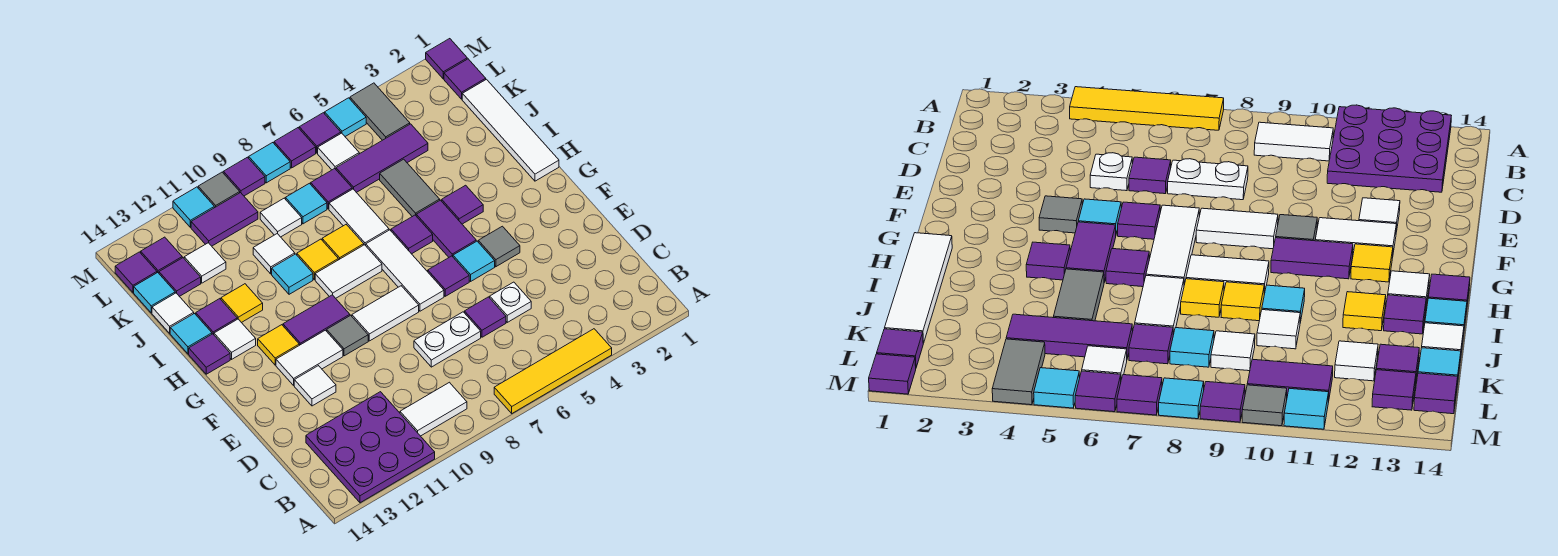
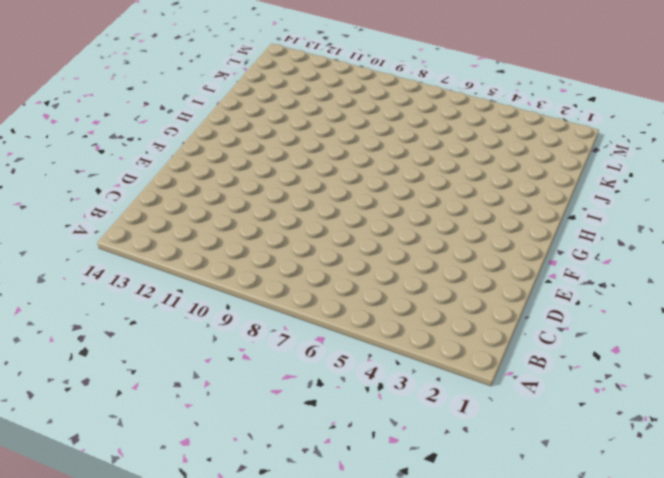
none -> yellow 1x4 tile [494,329,612,413]
none -> purple 3x3 plate [306,392,435,503]
none -> white 1x2 tile [400,382,467,436]
none -> white 1x1 plate [490,282,531,322]

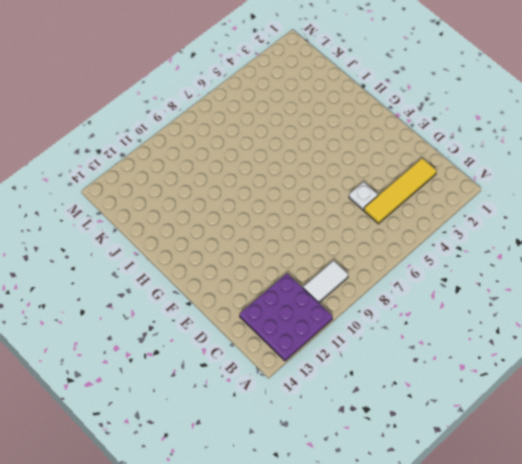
yellow 1x4 tile [364,158,437,224] -> yellow 1x4 tile moved to [494,329,612,413]
none -> purple 1x1 tile [465,297,506,337]
none -> white 1x2 plate [414,312,481,367]
none -> white 1x1 tile [294,366,336,406]
none -> grey 1x1 tile [478,226,520,267]

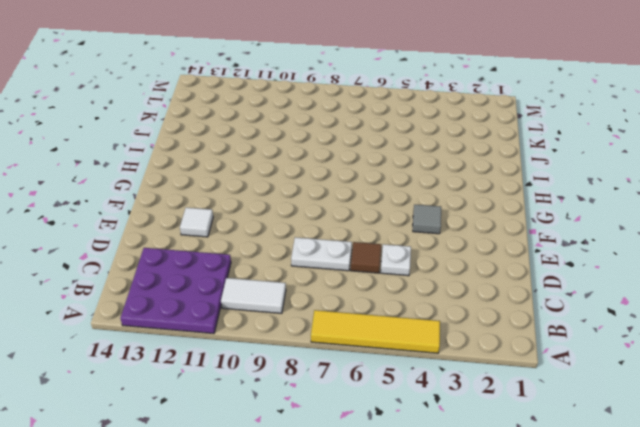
brown 1x1 tile [351,242,381,273] -> purple 1x1 tile [465,297,506,337]
none -> cyan 1x1 tile [453,241,495,281]
none -> purple 1x1 tile [428,256,469,296]
none -> white 1x3 tile [366,230,444,311]
none -> white 1x2 tile [352,286,419,341]

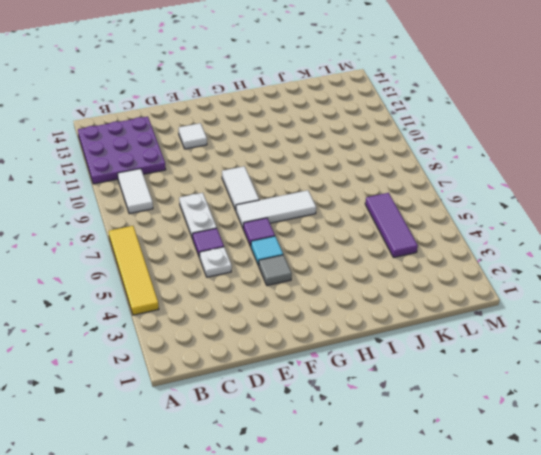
none -> grey 1x1 tile [327,315,368,356]
none -> white 1x2 tile [276,330,343,385]
none -> purple 1x2 tile [416,200,476,257]
none -> purple 1x2 tile [283,295,350,345]

